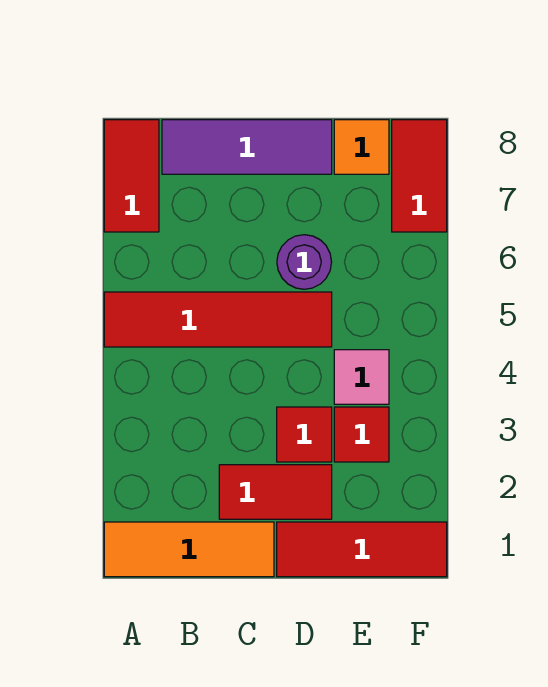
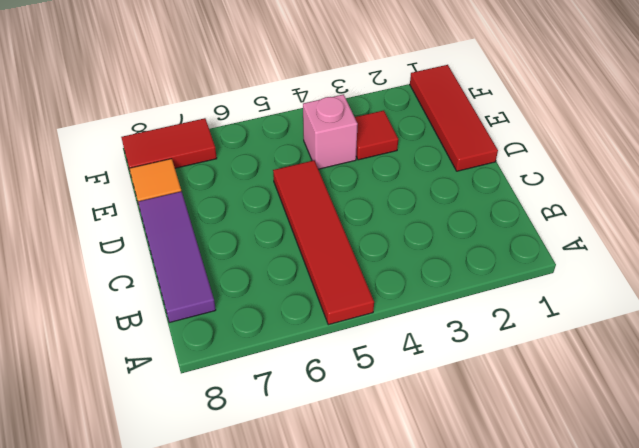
pink 1x1 brick [303,94,358,169] -> pink 1x1 tile [334,350,389,404]
none -> orange 1x3 tile [104,522,274,577]
none -> red 1x2 tile [104,120,159,232]
none -> red 1x2 tile [219,465,332,519]

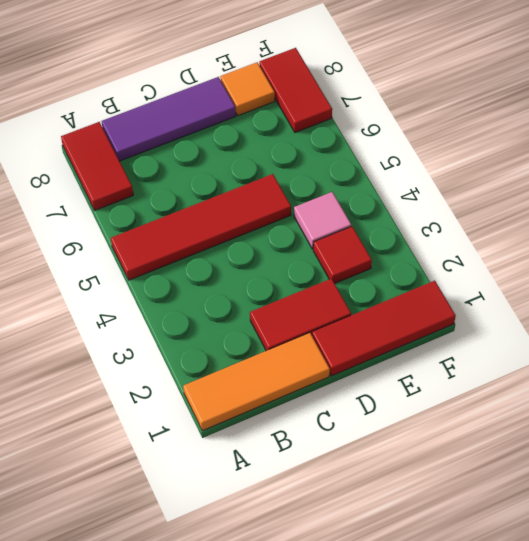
none -> red 1x1 tile [277,407,332,462]
none -> purple 1x1 round brick [277,235,331,289]

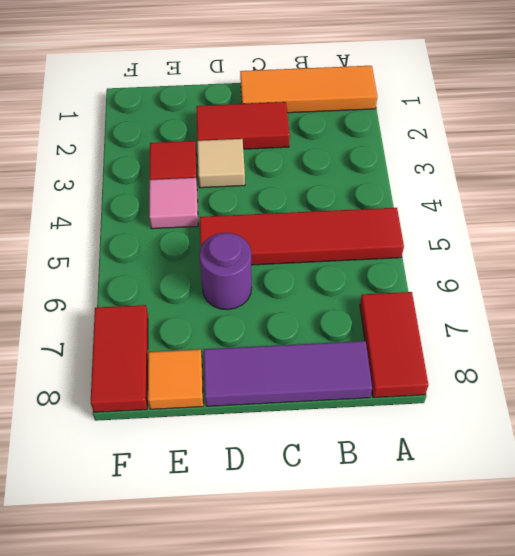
tan 1x1 tile [197,139,245,188] -> red 1x1 tile [277,407,332,462]
none -> red 1x3 tile [277,522,447,577]

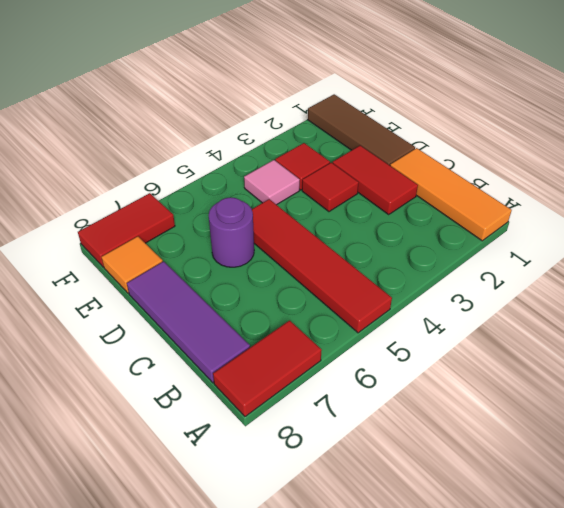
brown 1x3 tile [308,94,415,165] -> red 1x3 tile [277,522,447,577]

